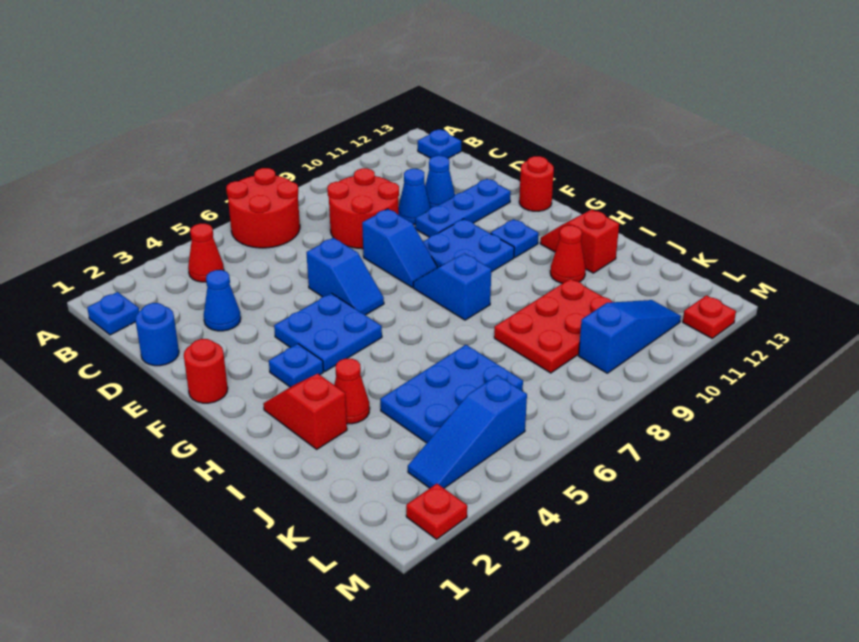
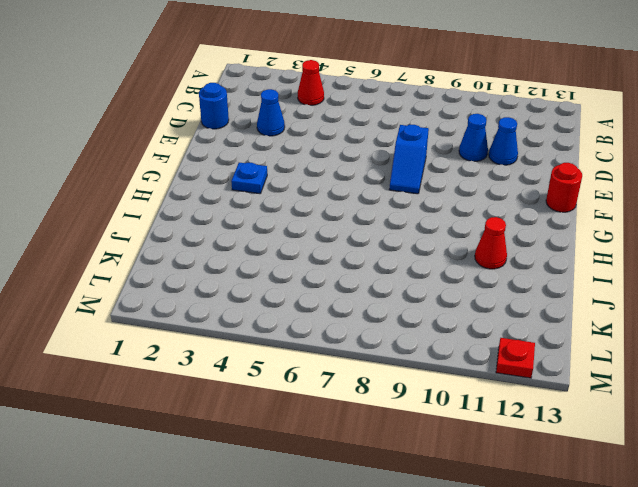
none -> red 2x2 round brick [226,168,300,248]
none -> blue 1x1 plate [87,292,139,335]
none -> blue 1x1 plate [418,130,461,158]

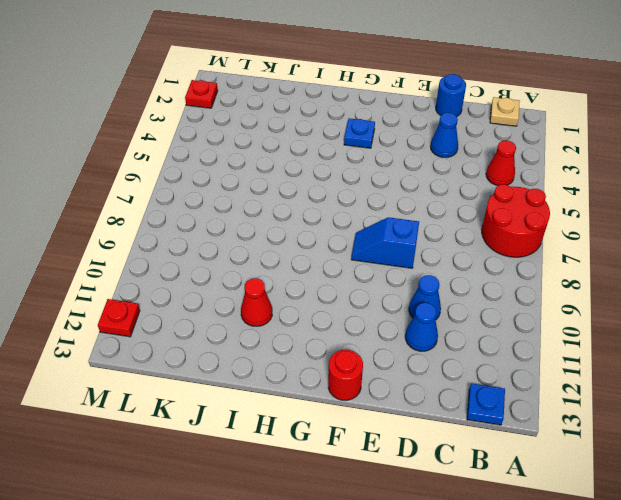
tan 1x1 plate [490,97,520,126] -> blue 1x1 plate [87,292,139,335]
none -> red 2x2 round brick [327,168,399,249]
none -> blue 1x2 slope [306,238,384,315]
none -> blue 1x3 plate [415,179,511,237]

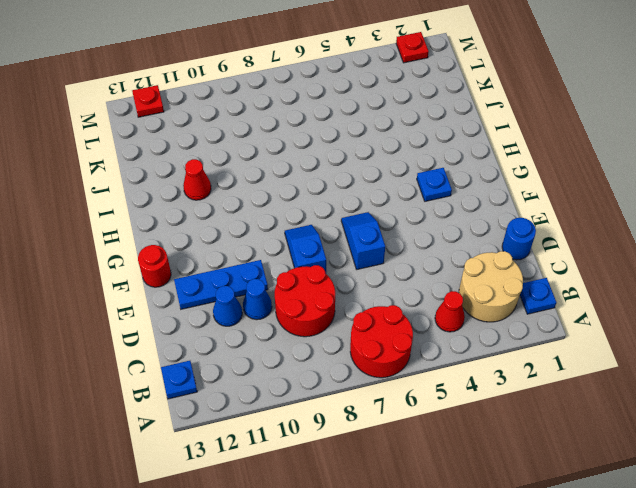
tan 2x2 round brick [459,251,523,322] -> none
none -> blue 1x1 cone [204,270,241,331]
none -> red 1x1 round brick [184,339,228,403]
none -> blue 2x2 plate [274,293,382,372]

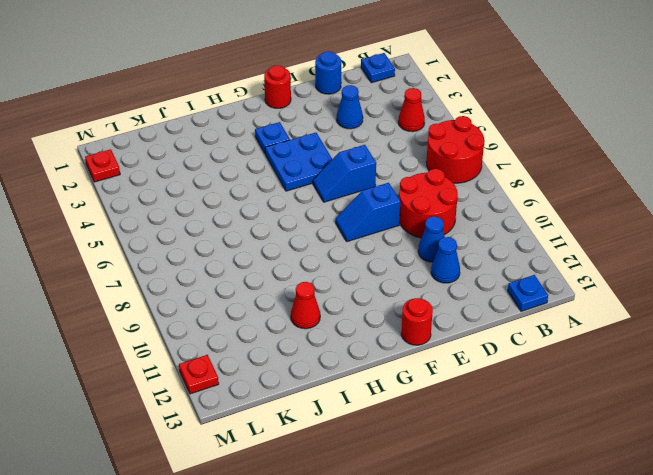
none -> blue 1x3 plate [415,179,511,237]
none -> blue 2x2 plate [423,219,514,272]
none -> blue 1x2 slope [413,253,491,320]

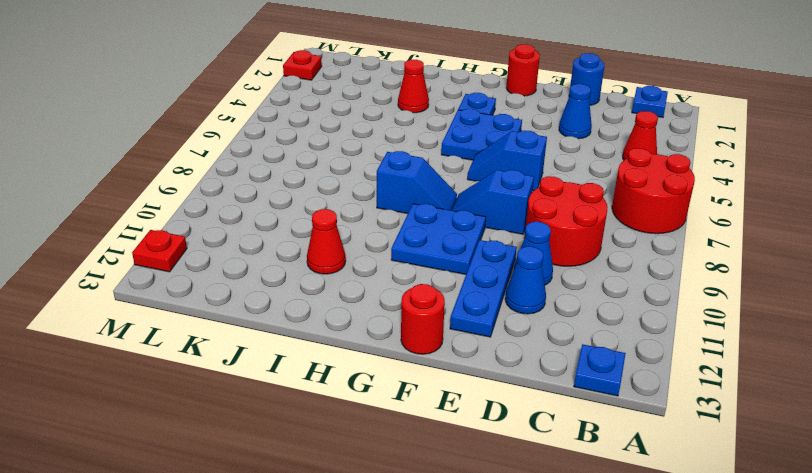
none -> blue 1x1 plate [490,219,539,258]
none -> red 1x2 slope [263,374,347,449]
none -> red 1x2 slope [540,210,619,273]

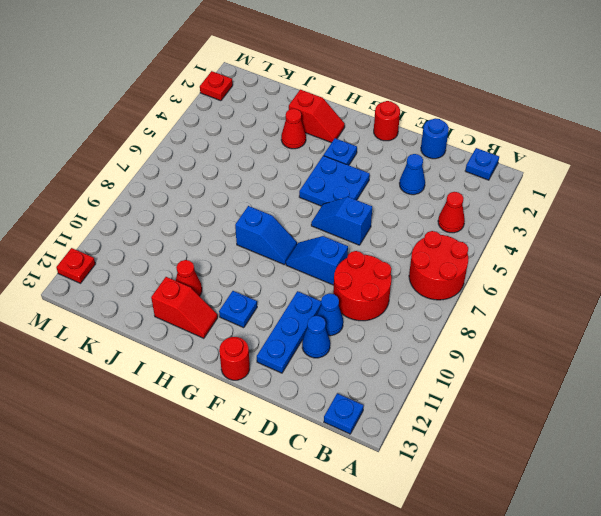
none -> blue 2x2 plate [423,219,514,272]
none -> blue 2x3 plate [380,345,523,443]
none -> red 2x3 plate [494,279,612,373]

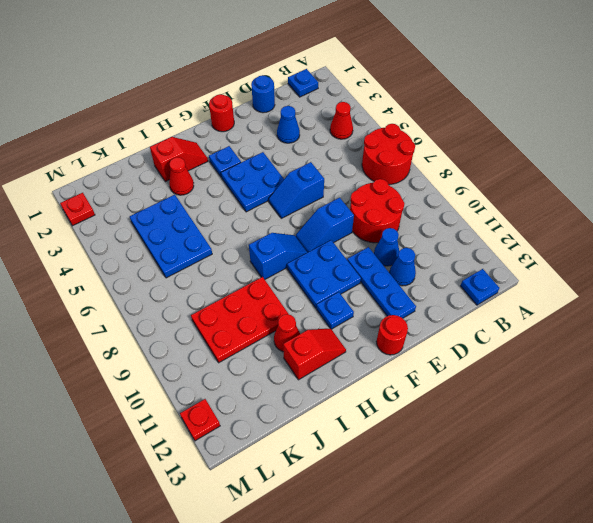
red 2x3 plate [191,277,289,363] -> red 2x3 plate turned to [494,279,612,373]
none -> blue 1x3 slope [408,375,527,488]
none -> blue 1x3 slope [579,300,681,373]

